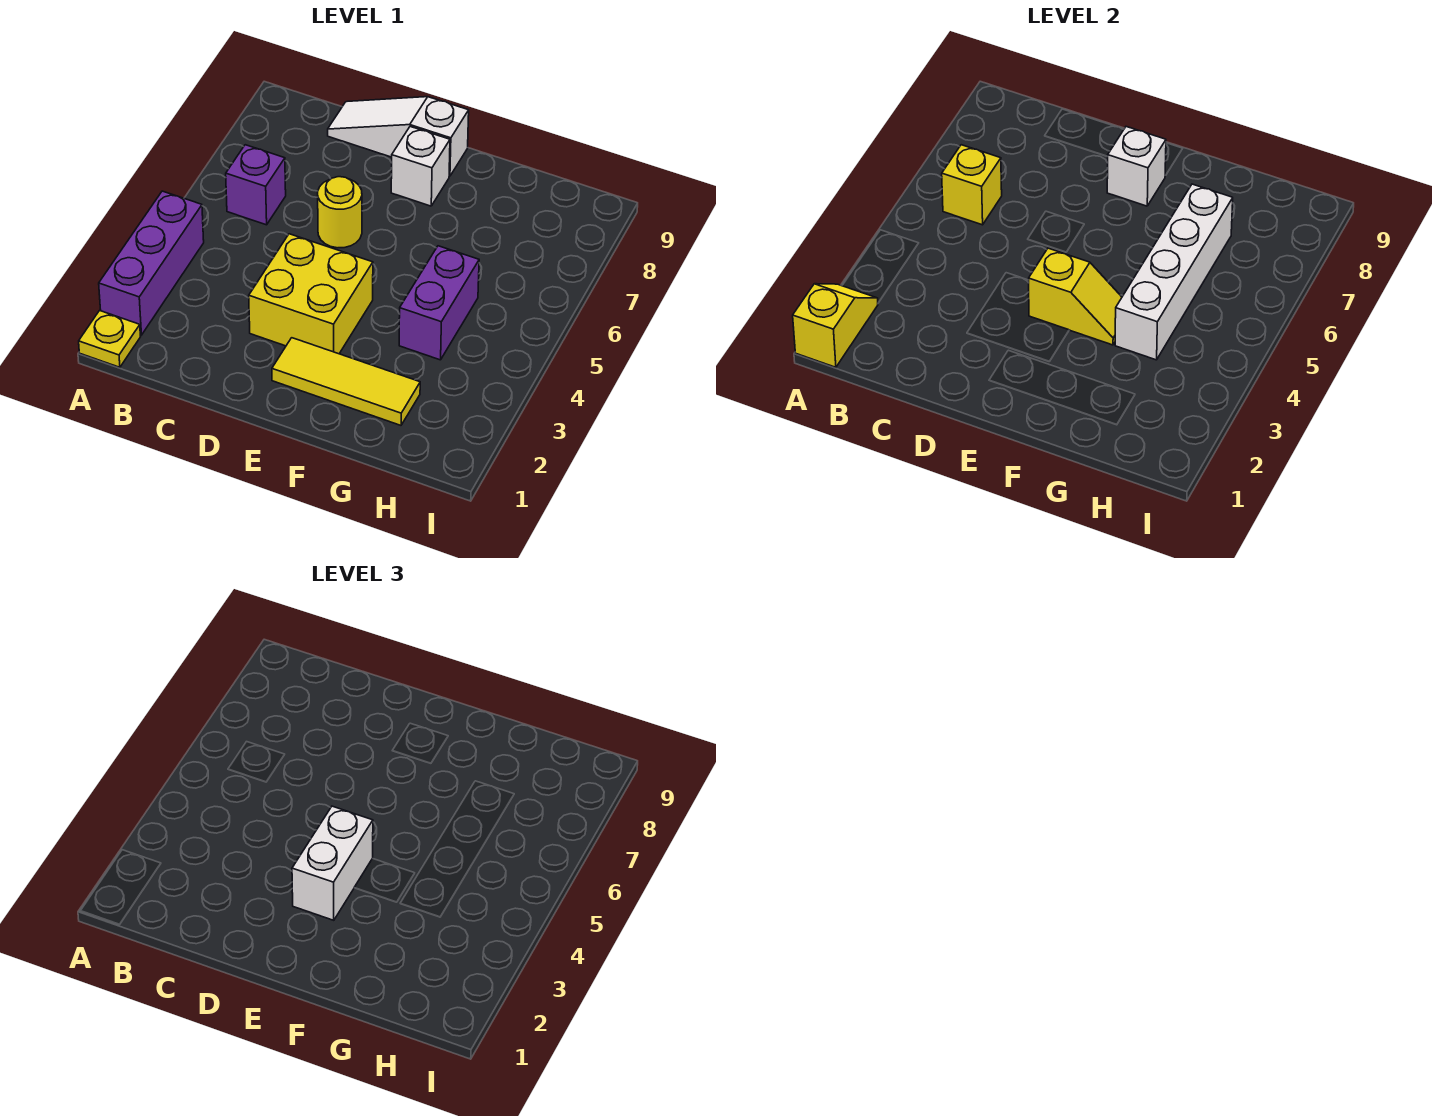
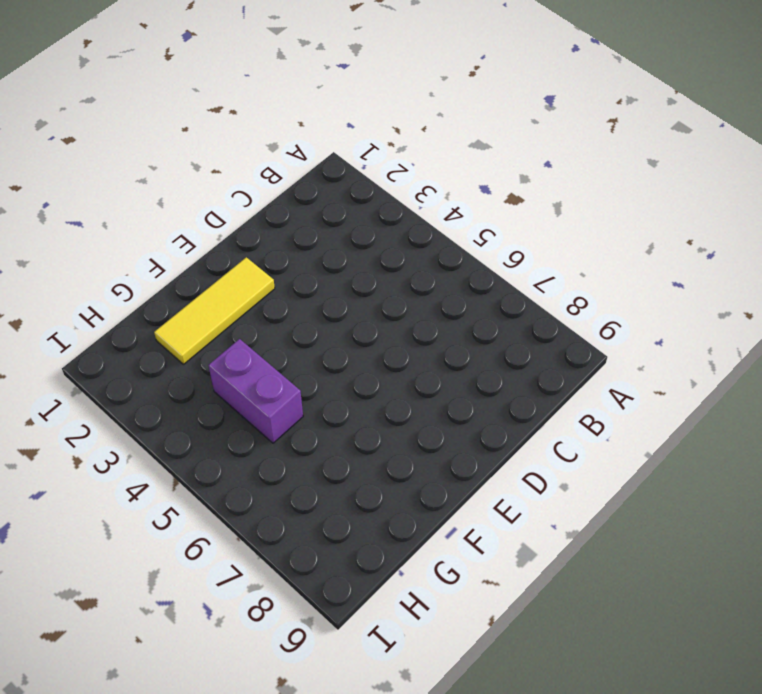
none -> yellow 1x1 plate [79,311,141,367]
none -> purple 1x3 brick [99,191,204,335]
none -> purple 1x1 brick [226,145,286,225]

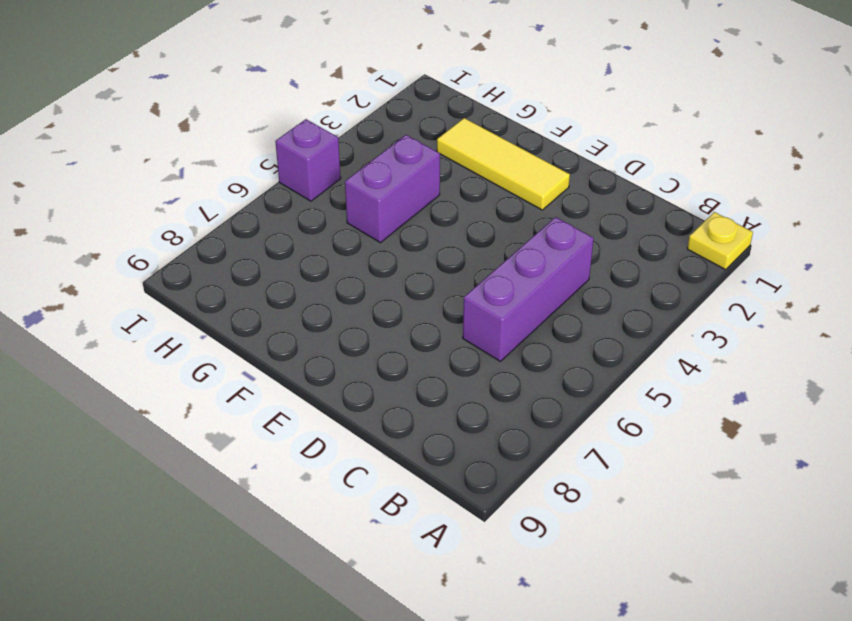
purple 1x3 brick [463,217,594,361] -> purple 1x3 brick moved to [99,191,204,335]
purple 1x1 brick [275,119,341,201] -> purple 1x1 brick moved to [226,145,286,225]
none -> white 1x3 slope [328,97,469,176]
none -> yellow 2x2 brick [249,234,373,354]
none -> yellow 1x1 round brick [318,177,362,248]

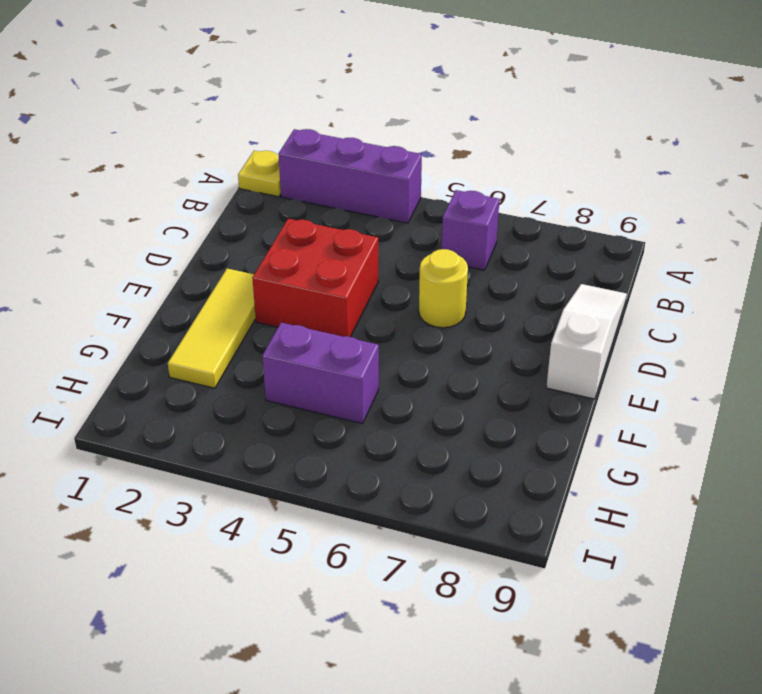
red 2x2 brick [253,219,378,337] -> yellow 2x2 brick [249,234,373,354]
none -> white 1x1 brick [391,127,450,206]
none -> yellow 1x2 slope [793,284,878,367]
none -> yellow 1x1 brick [942,145,1002,225]

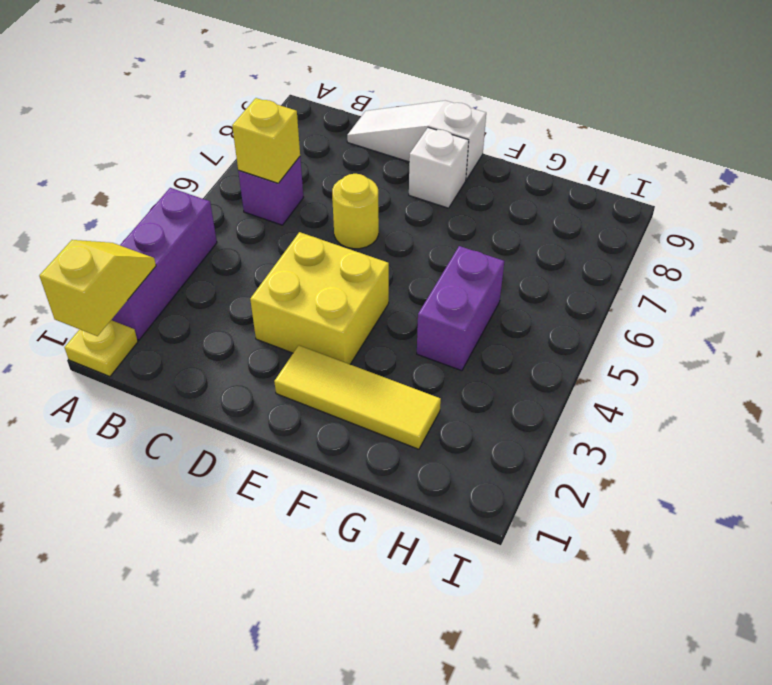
none -> yellow 1x2 slope [1029,248,1122,345]
none -> white 1x1 brick [1107,127,1166,206]
none -> white 1x4 brick [1115,184,1233,360]

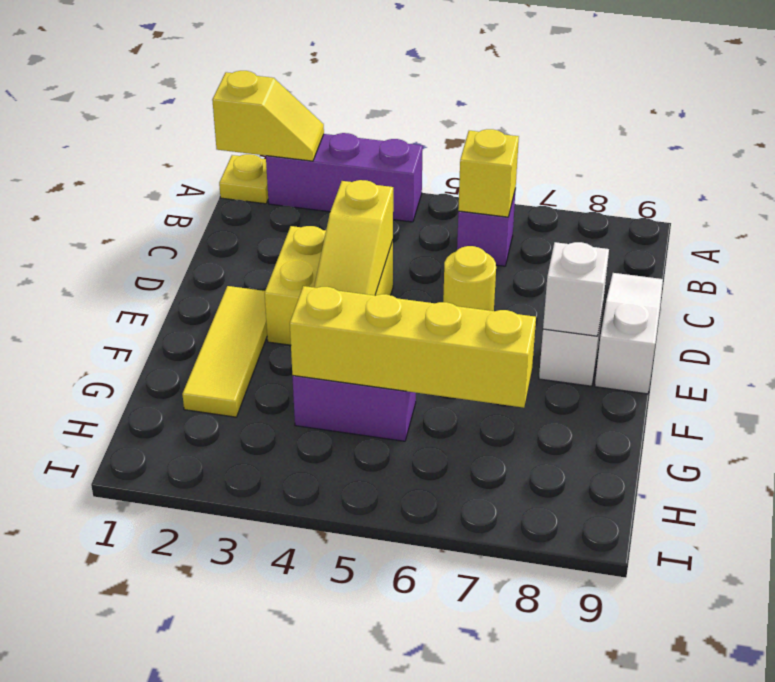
yellow 1x3 slope [314,180,393,295] -> yellow 1x2 slope [1029,248,1122,345]
yellow 1x4 brick [290,286,536,408] -> white 1x4 brick [1115,184,1233,360]
none -> white 1x2 brick [292,806,373,920]

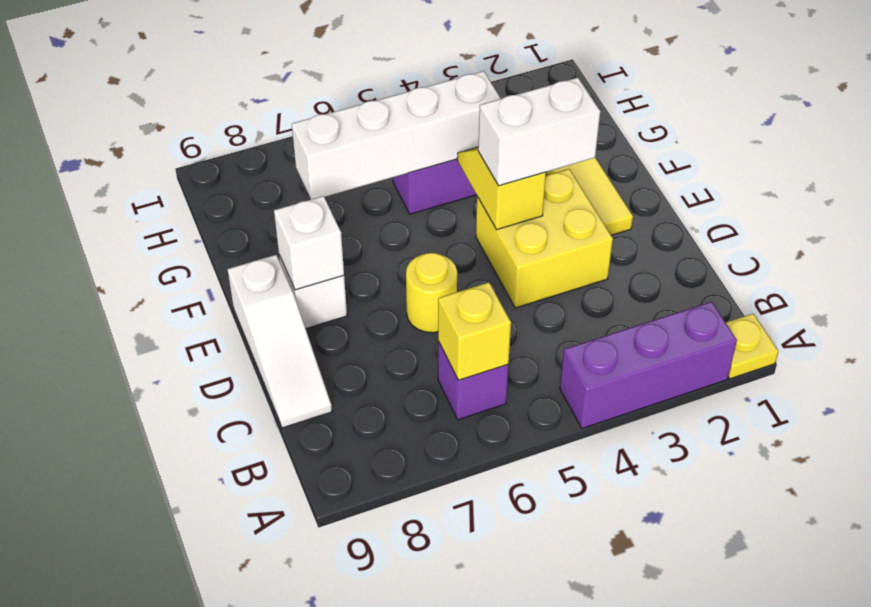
none -> yellow 1x2 slope [793,284,878,367]

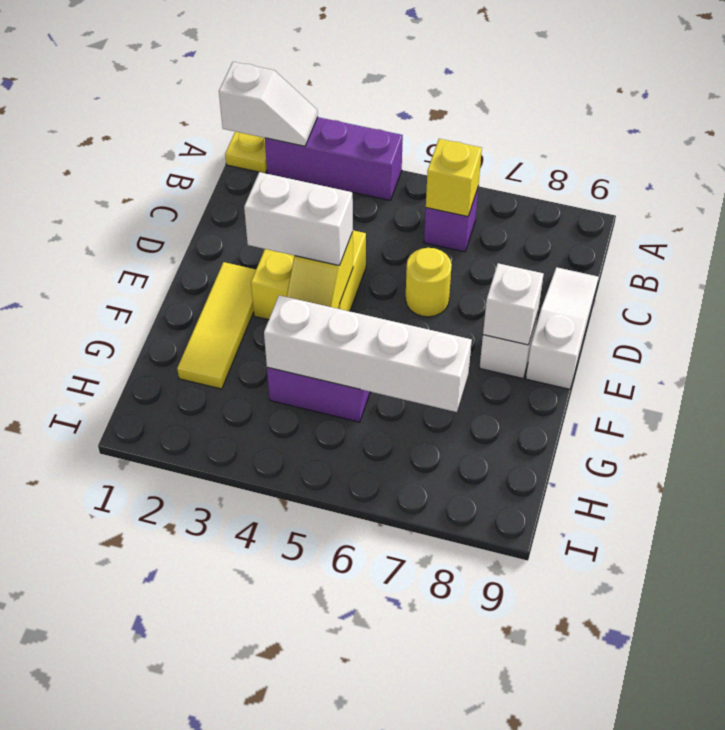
white 1x2 slope [219,62,318,146] -> yellow 1x2 slope [793,284,878,367]

